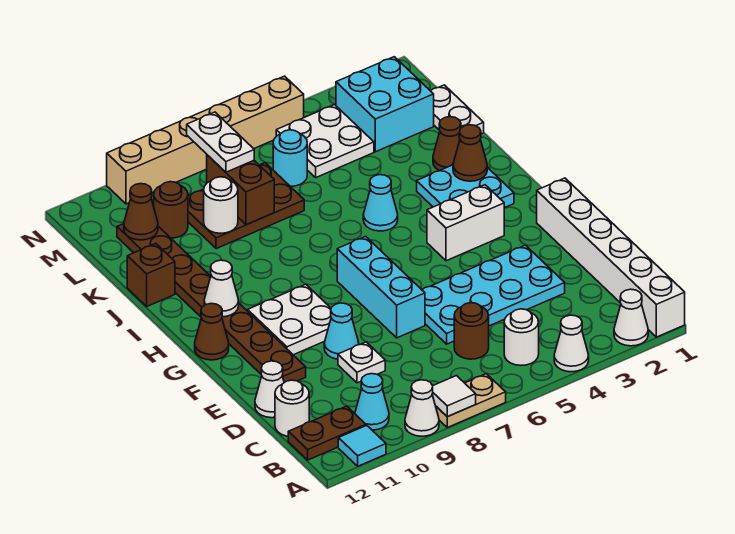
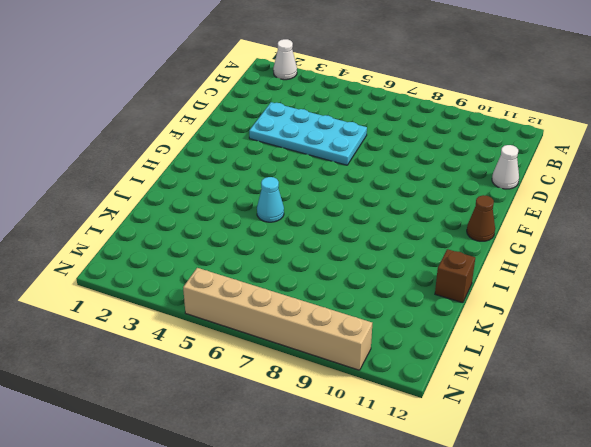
none -> white 1x6 brick [537,178,685,337]
none -> white 1x1 cone [554,315,589,372]
none -> tan 1x2 plate [436,374,506,428]
none -> white 1x1 cone [405,380,439,436]

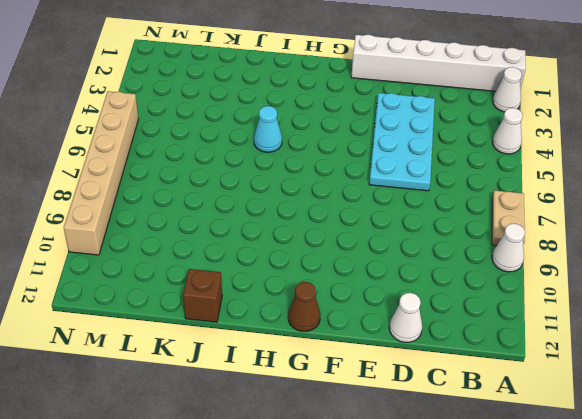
none -> cyan 1x1 tile [338,425,386,466]
none -> white 1x1 round brick [504,309,539,365]
none -> cyan 1x1 cone [355,374,389,430]
none -> brown 1x2 plate [288,406,366,460]

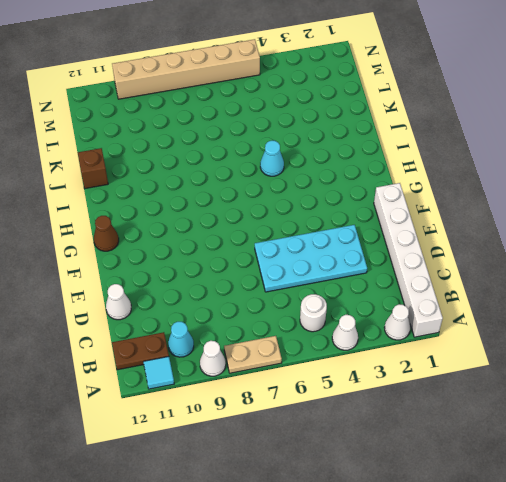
none -> brown 1x1 round brick [454,303,489,359]
none -> white 1x1 round brick [275,380,309,436]
none -> white 1x1 plate [338,342,385,383]
none -> cyan 1x3 brick [337,236,425,338]

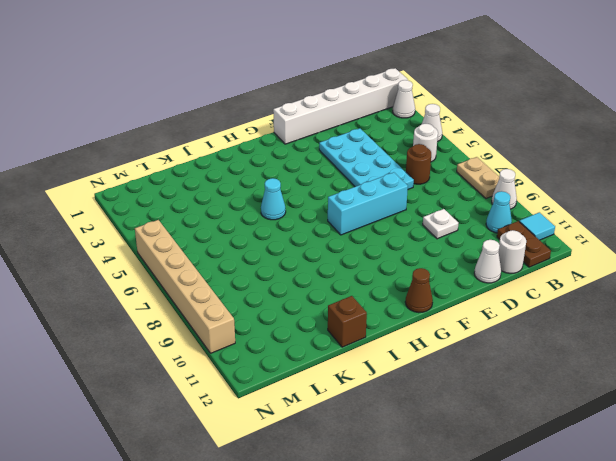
none -> cyan 1x1 cone [324,303,359,359]
none -> brown 1x8 plate [117,224,306,383]
none -> white 2x2 plate [248,284,331,355]
none -> white 1x2 brick [427,185,504,261]

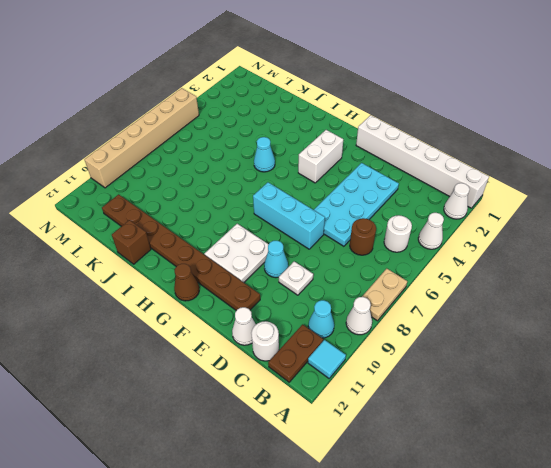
none -> cyan 2x2 plate [417,165,514,208]
none -> brown 1x1 cone [433,117,461,171]
none -> white 1x2 plate [431,85,484,134]
none -> brown 2x3 plate [188,163,304,249]

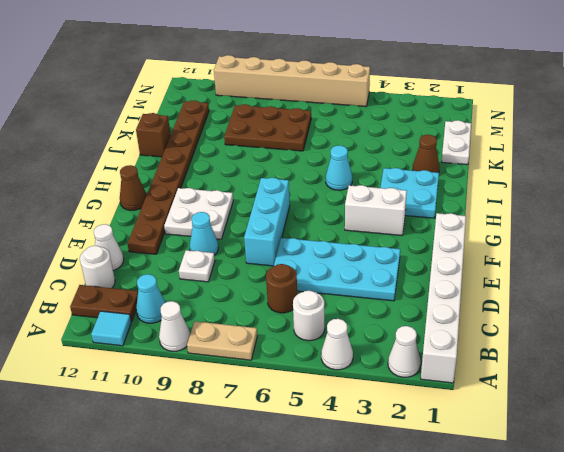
none -> cyan 2x2 brick [336,57,434,152]
none -> white 2x2 plate [276,104,374,177]
none -> cyan 1x1 round brick [273,130,307,186]
none -> brown 1x1 round brick [154,182,188,238]

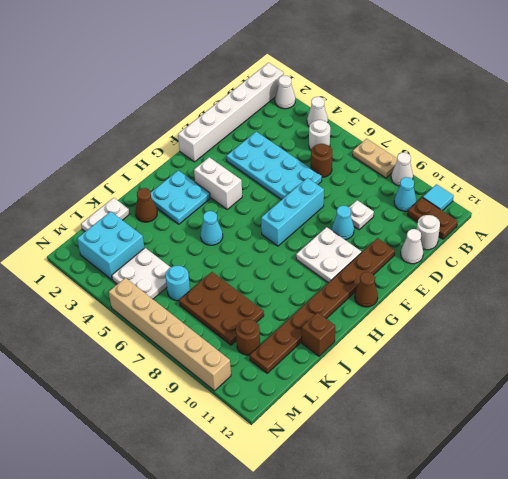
none -> white 1x1 tile [432,376,476,417]
none -> white 1x1 cone [204,260,239,317]
none -> brown 1x1 cone [453,125,487,181]
none -> brown 1x2 brick [207,155,274,225]

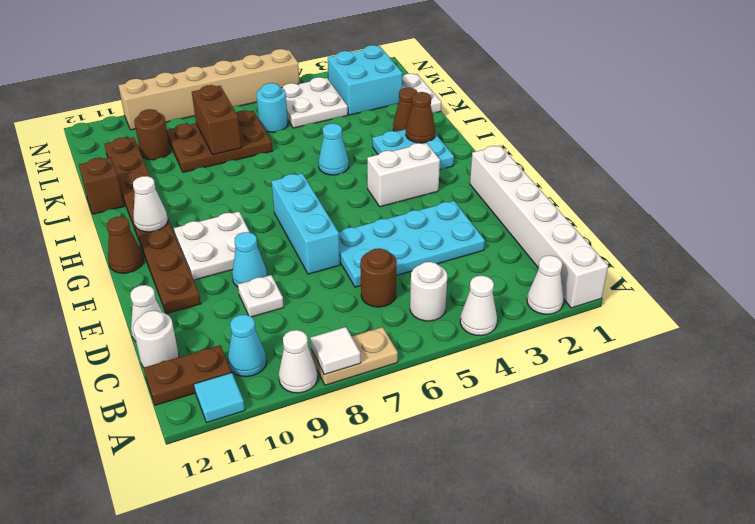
none -> white 1x1 round brick [204,177,238,233]
none -> brown 1x1 cone [124,184,158,240]
none -> white 1x2 plate [187,112,254,172]

